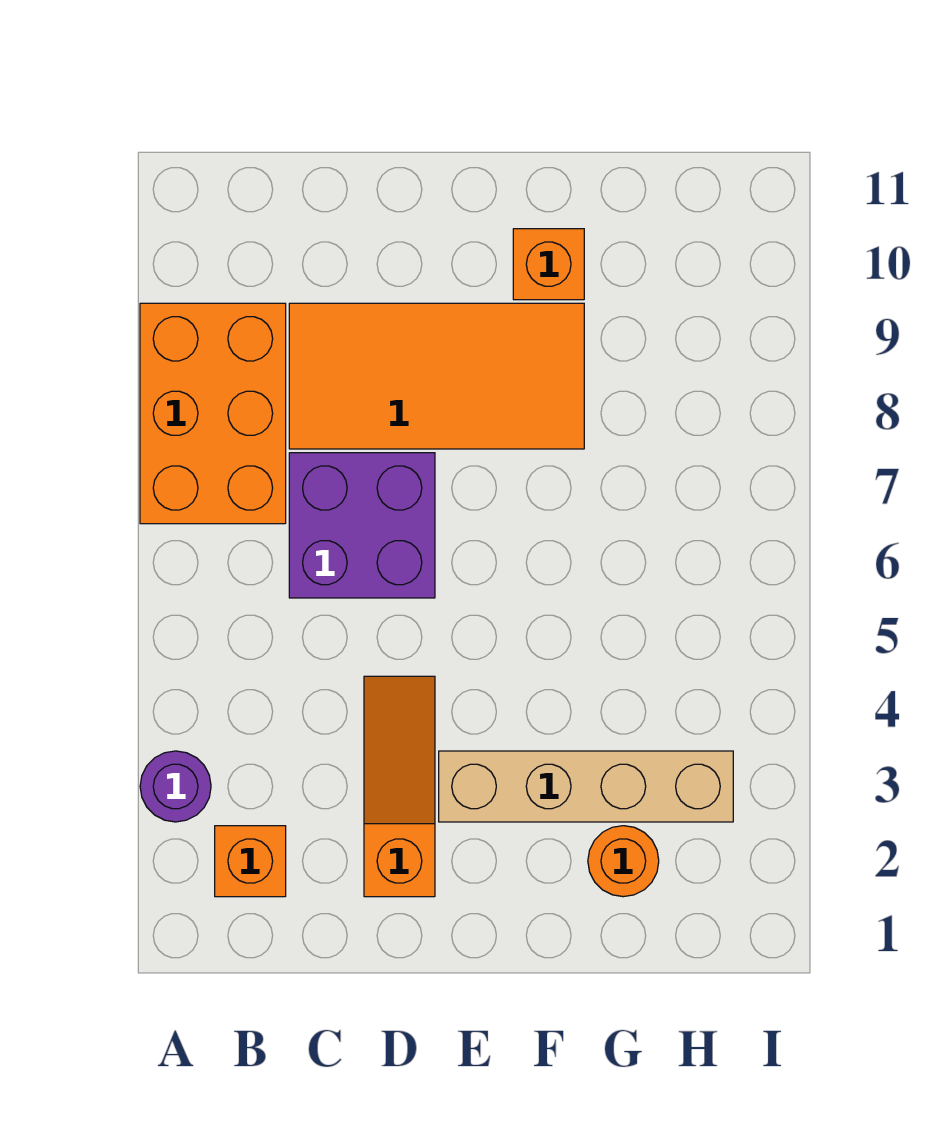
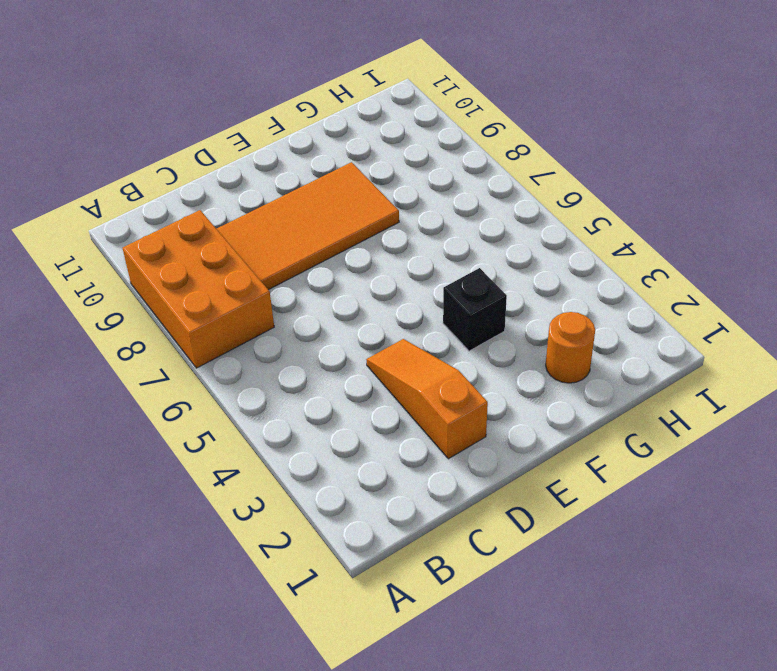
black 1x1 brick [443,268,507,351] -> none
none -> purple 1x1 round brick [140,751,211,822]
none -> orange 1x1 brick [215,826,286,897]

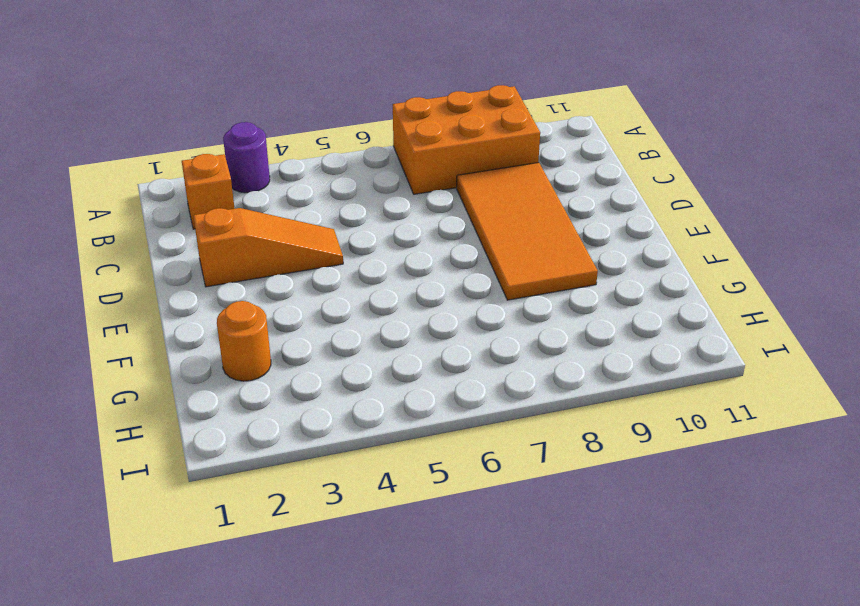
none -> purple 2x2 brick [289,453,435,598]
none -> tan 1x4 brick [439,751,733,822]

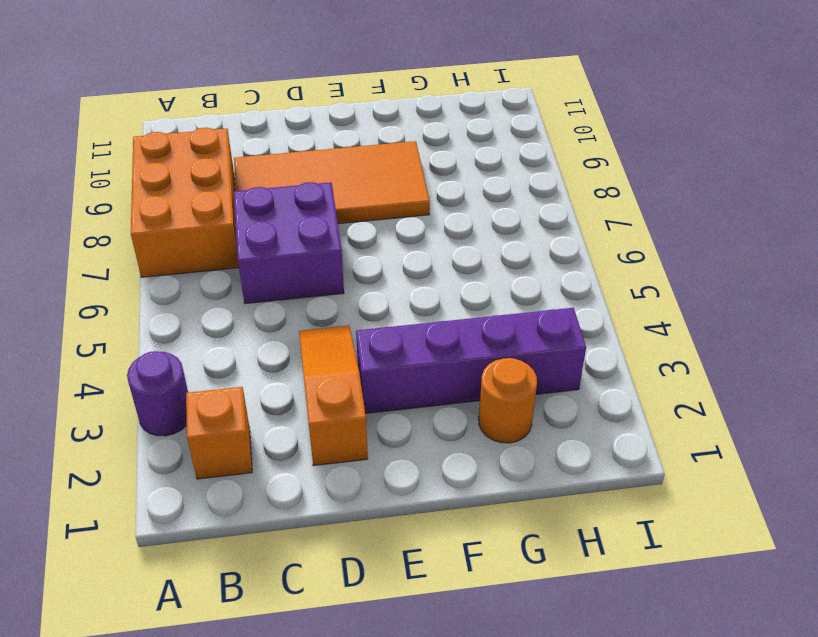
purple 1x4 brick [356,308,586,414] -> tan 1x4 brick [439,751,733,822]
none -> orange 1x1 brick [513,229,584,300]

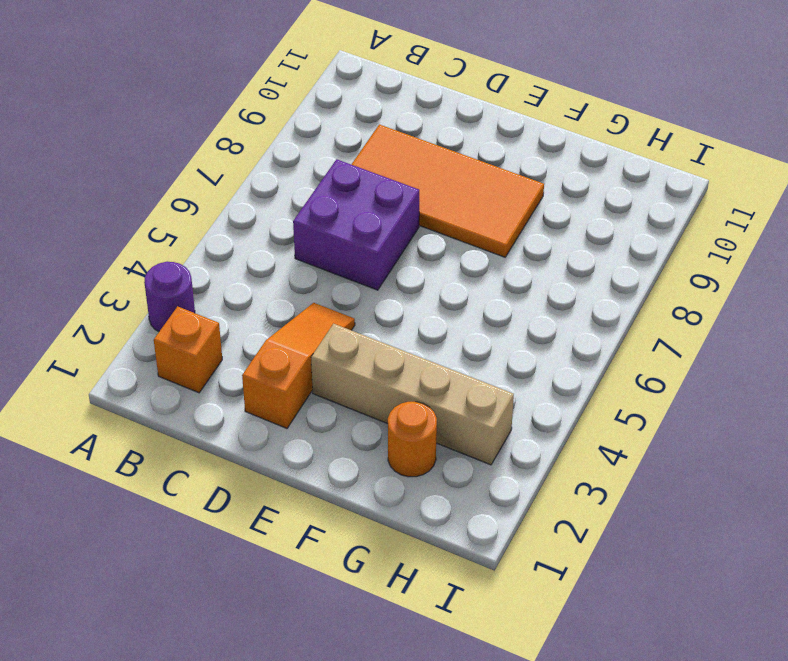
none -> orange 2x3 brick [140,303,286,524]
none -> orange 1x1 brick [513,229,584,300]

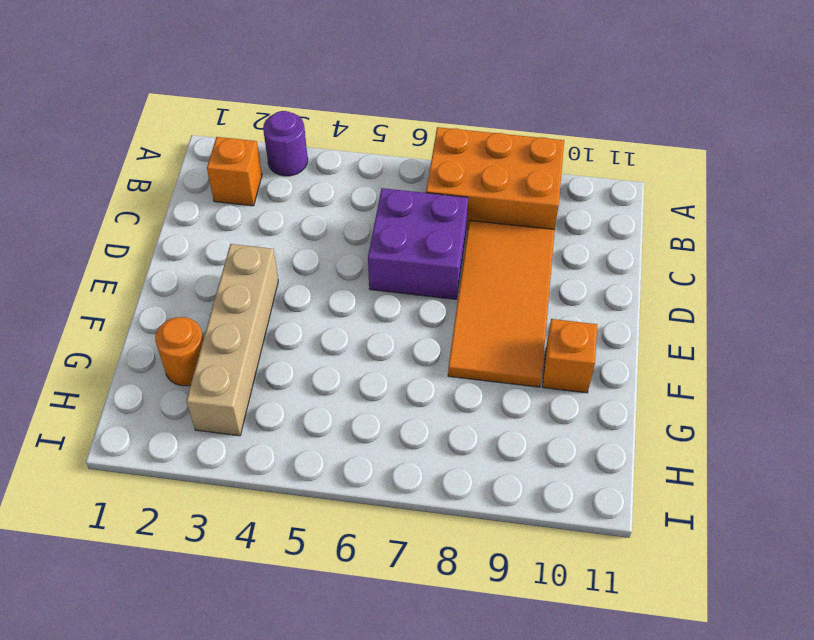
none -> orange 1x3 slope [364,676,435,897]

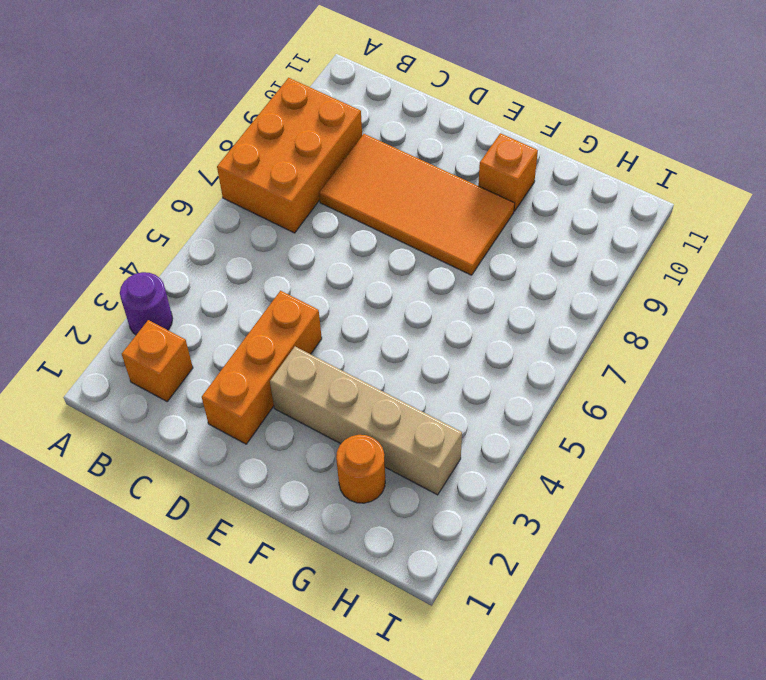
orange 1x3 brick [202,291,322,444] -> orange 1x3 slope [364,676,435,897]
none -> purple 2x2 brick [289,453,435,598]

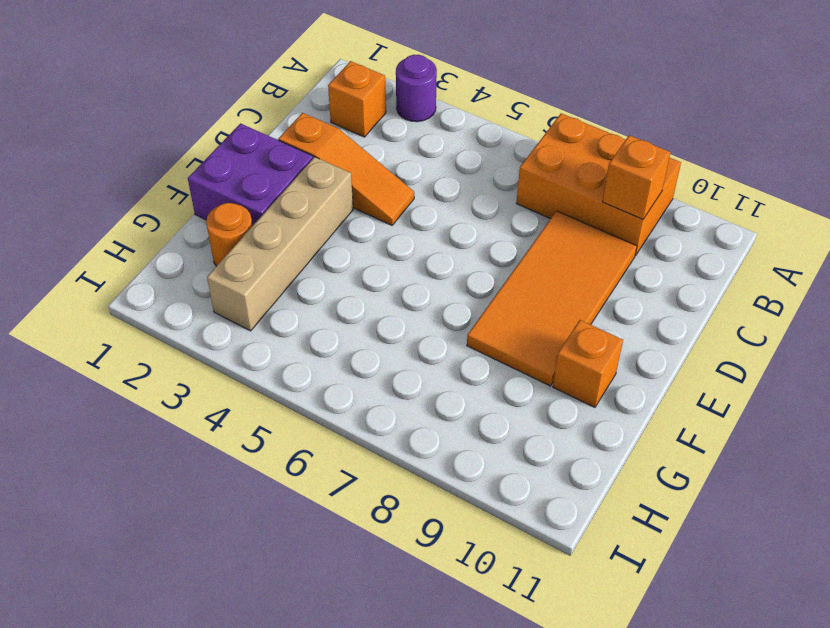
orange 1x1 brick [603,135,671,219] -> none
purple 2x2 brick [188,124,313,226] -> purple 2x2 brick moved to [289,453,435,598]

